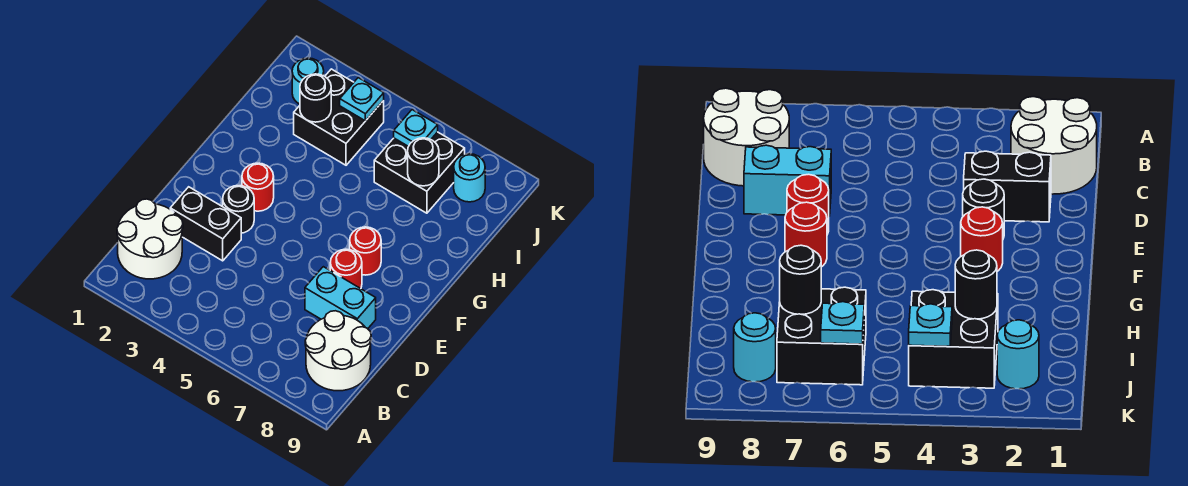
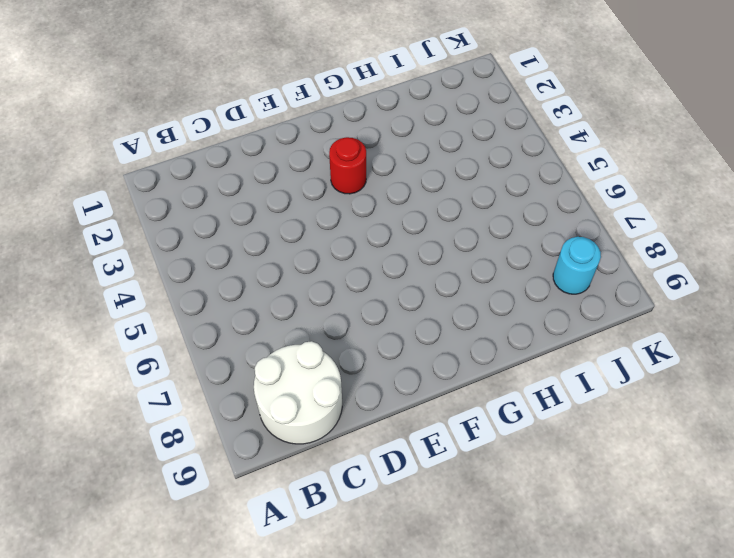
none -> white 2x2 round brick [117,199,183,279]
none -> black 1x2 brick [170,187,241,261]
none -> cyan 1x2 brick [305,267,376,329]

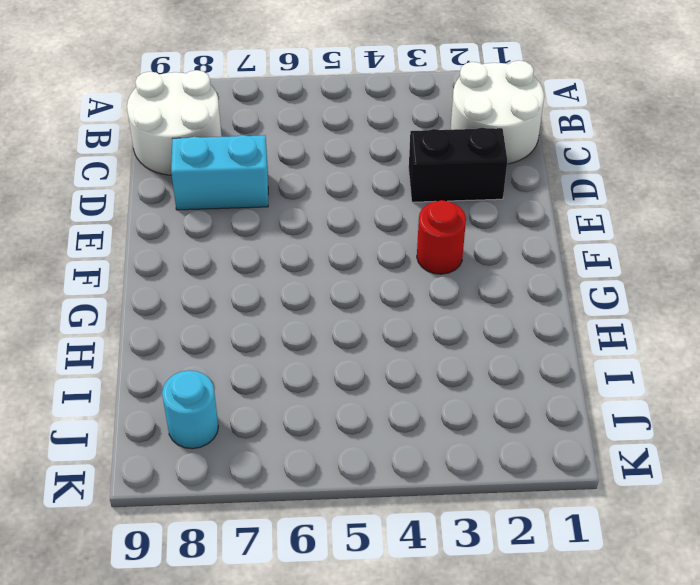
none -> black 1x1 round brick [223,186,254,233]
none -> red 1x1 round brick [330,249,362,289]
none -> red 1x1 round brick [350,227,381,275]

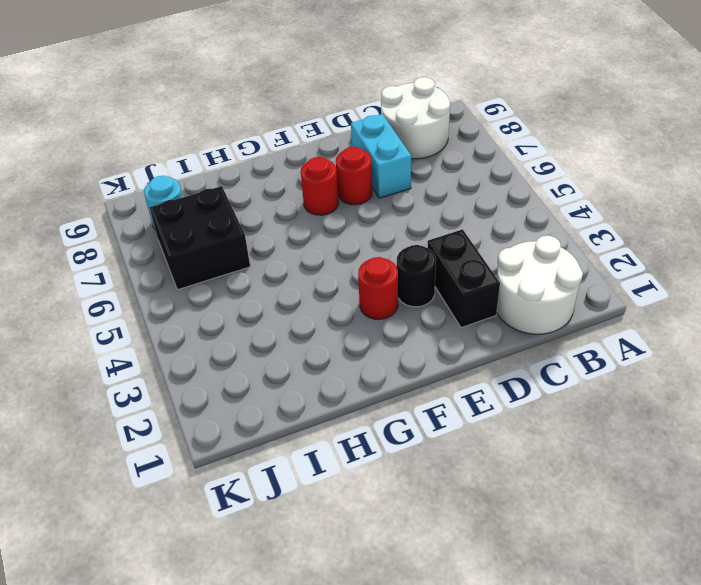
none -> black 2x2 brick [294,69,384,165]
none -> cyan 1x1 round brick [292,58,324,104]
none -> black 1x1 round brick [300,74,331,122]

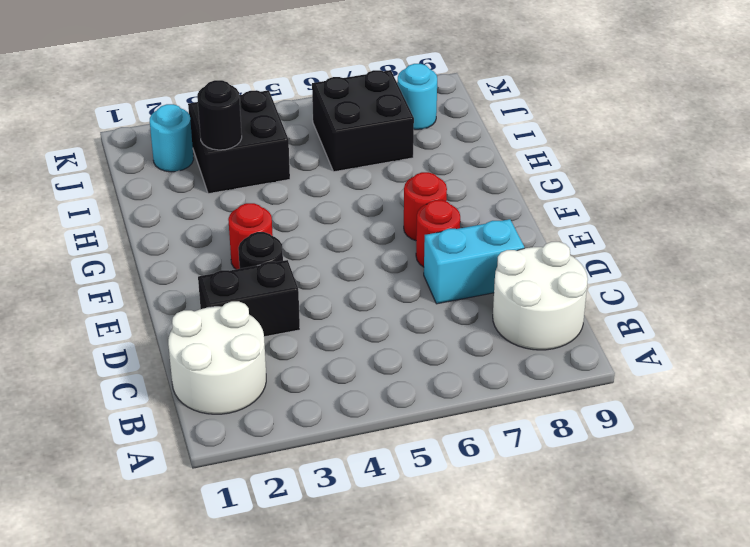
none -> black 1x1 round brick [408,138,439,186]
none -> cyan 1x1 plate [340,78,384,121]
none -> cyan 1x1 plate [394,110,438,146]

